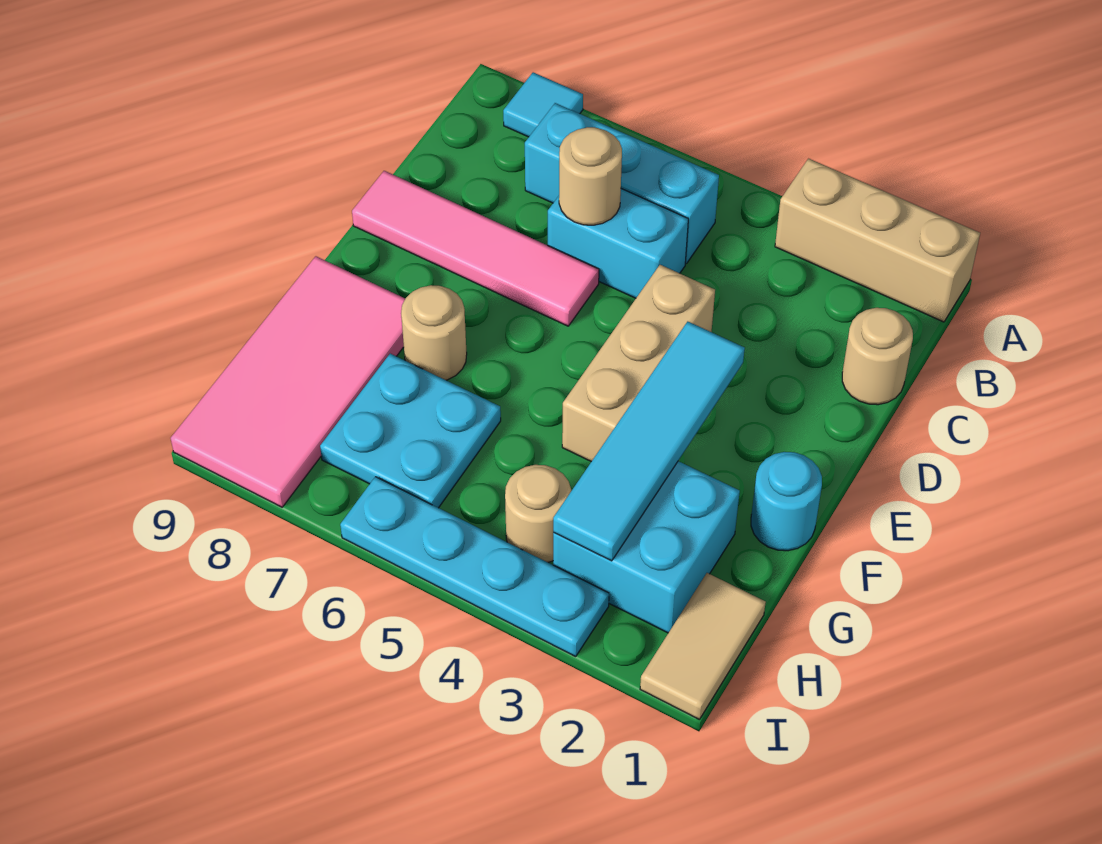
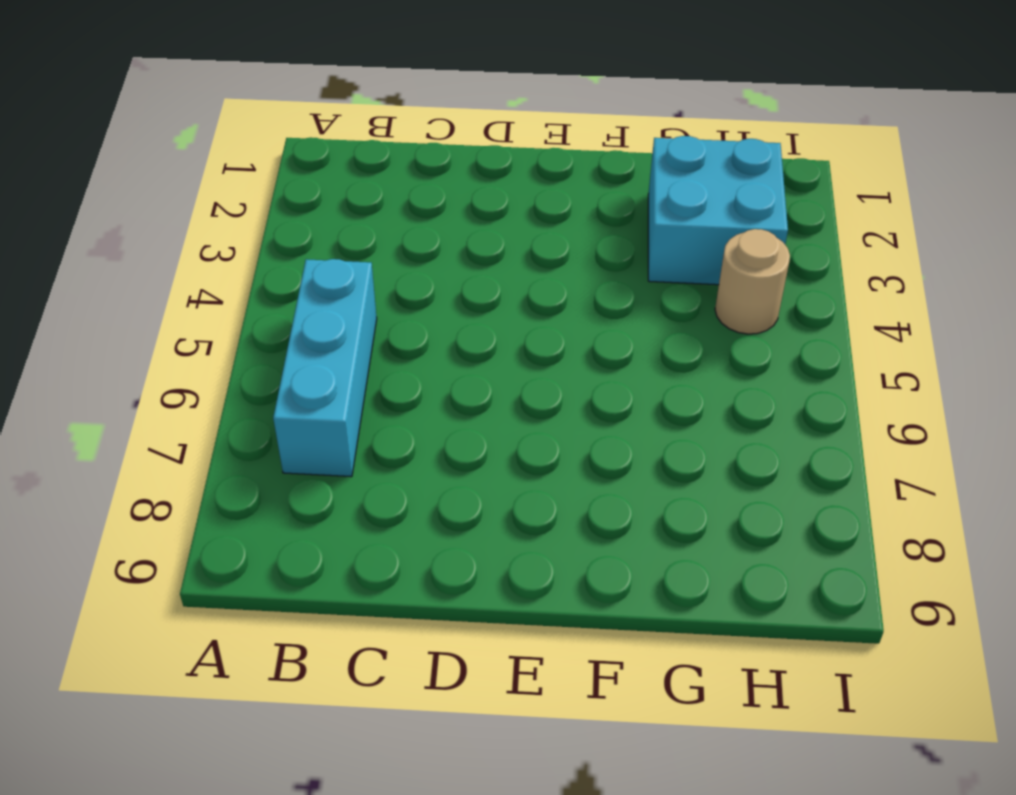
none -> tan 1x3 brick [775,159,980,322]
none -> cyan 1x1 tile [503,72,583,137]
none -> tan 1x1 round brick [842,308,913,405]

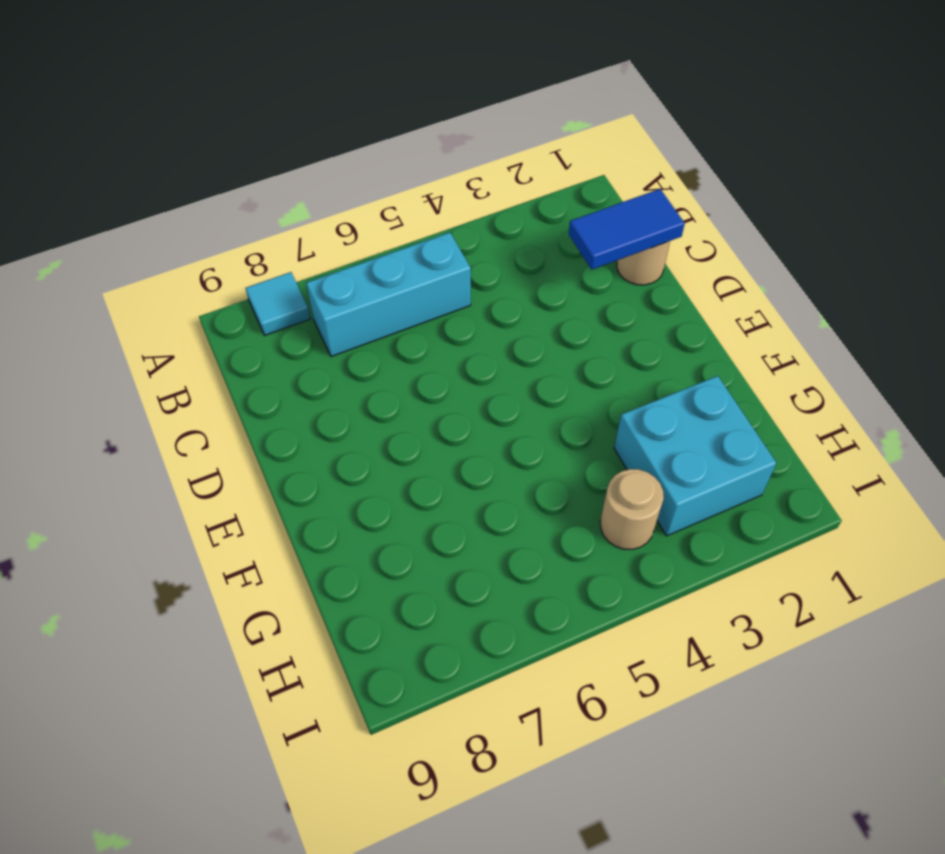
blue 1x2 tile [569,189,685,269] -> none
none -> tan 1x3 brick [775,159,980,322]
none -> cyan 1x2 brick [548,189,688,298]
none -> tan 1x3 brick [562,265,715,462]

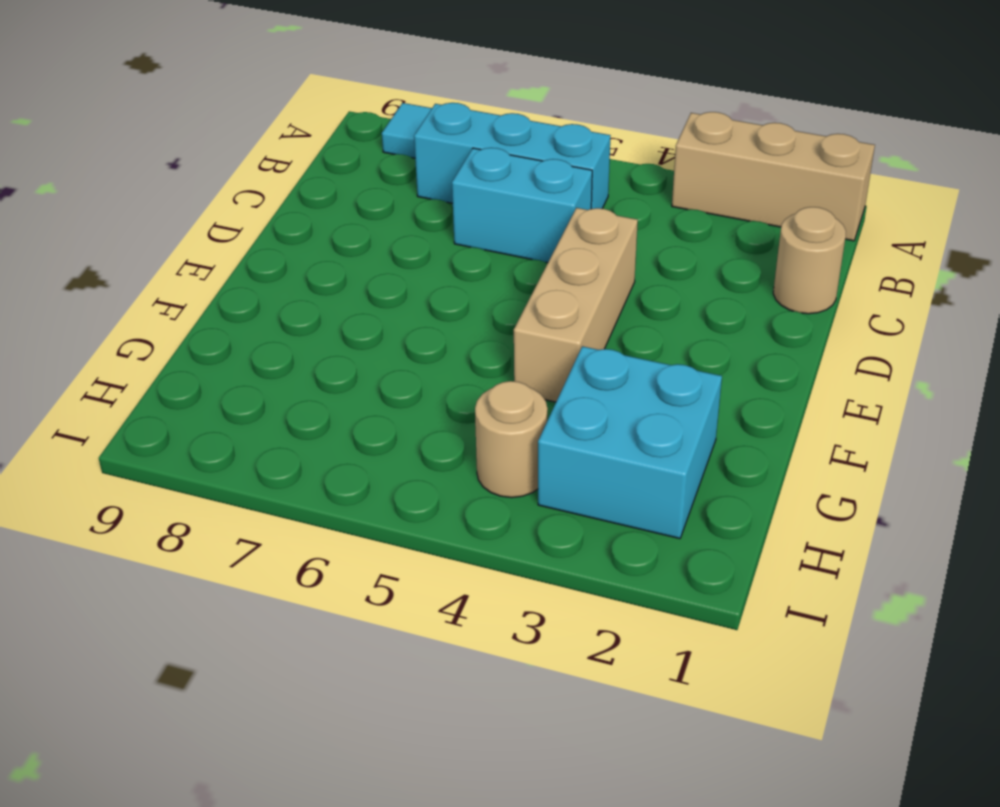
none -> pink 1x4 tile [352,171,599,326]
none -> cyan 1x1 round brick [751,452,822,551]
none -> tan 1x1 round brick [401,285,467,380]

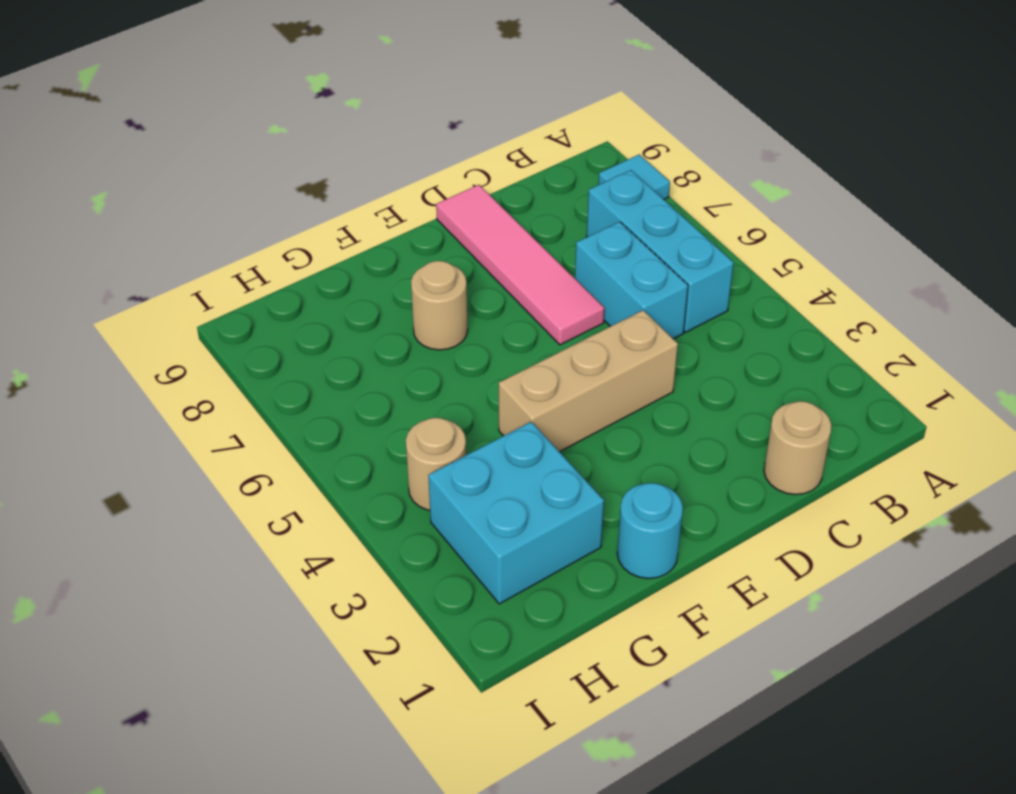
none -> tan 1x3 brick [775,159,980,322]
none -> pink 2x4 tile [171,256,405,507]
none -> cyan 2x2 plate [320,354,501,508]

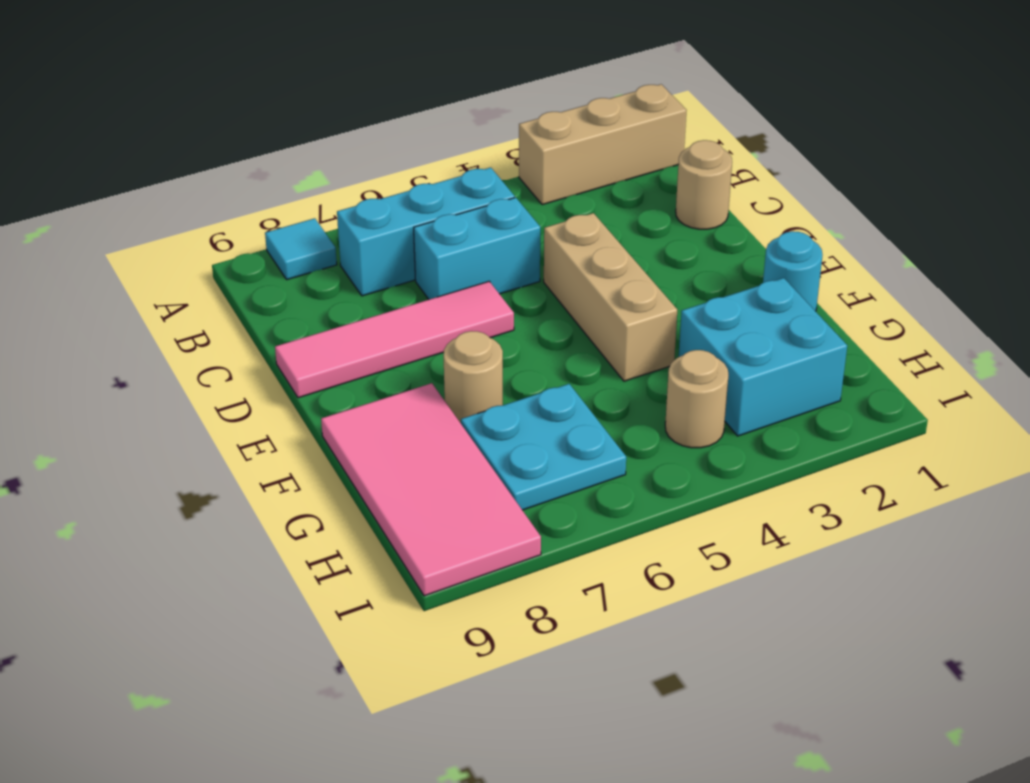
none -> tan 1x2 tile [640,573,766,720]
none -> cyan 1x4 plate [340,477,609,657]
none -> tan 1x1 round brick [559,127,622,225]

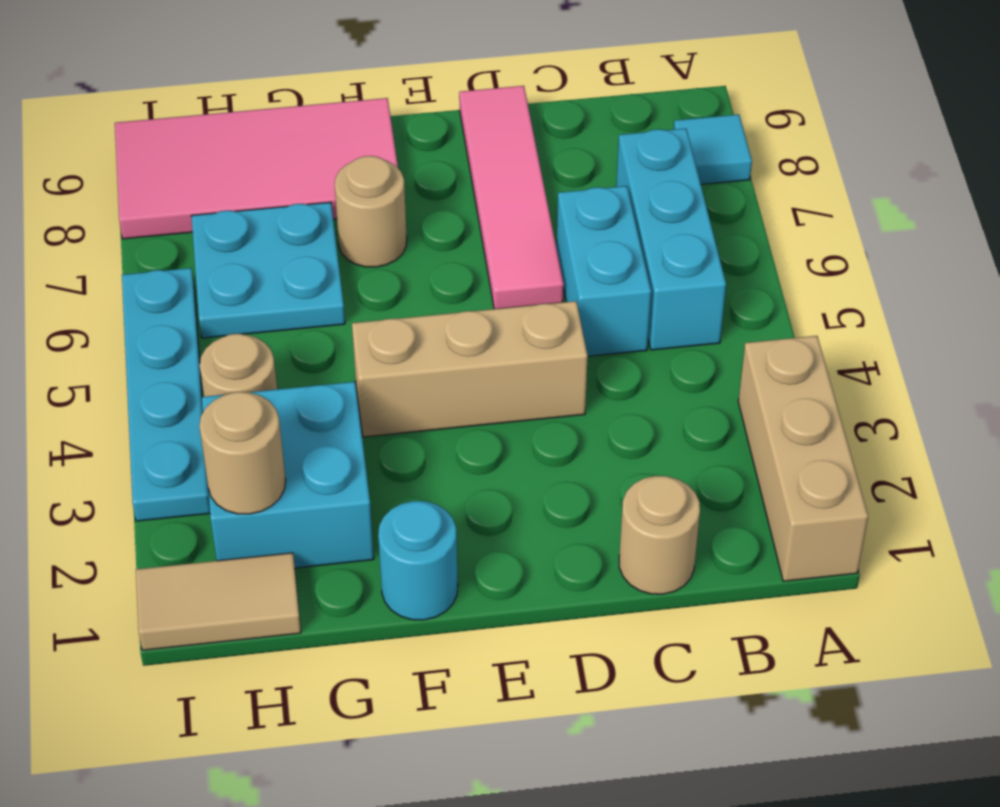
tan 1x1 round brick [199,392,286,514] -> tan 1x1 round brick moved to [559,127,622,225]
none -> cyan 1x4 tile [553,322,745,561]

